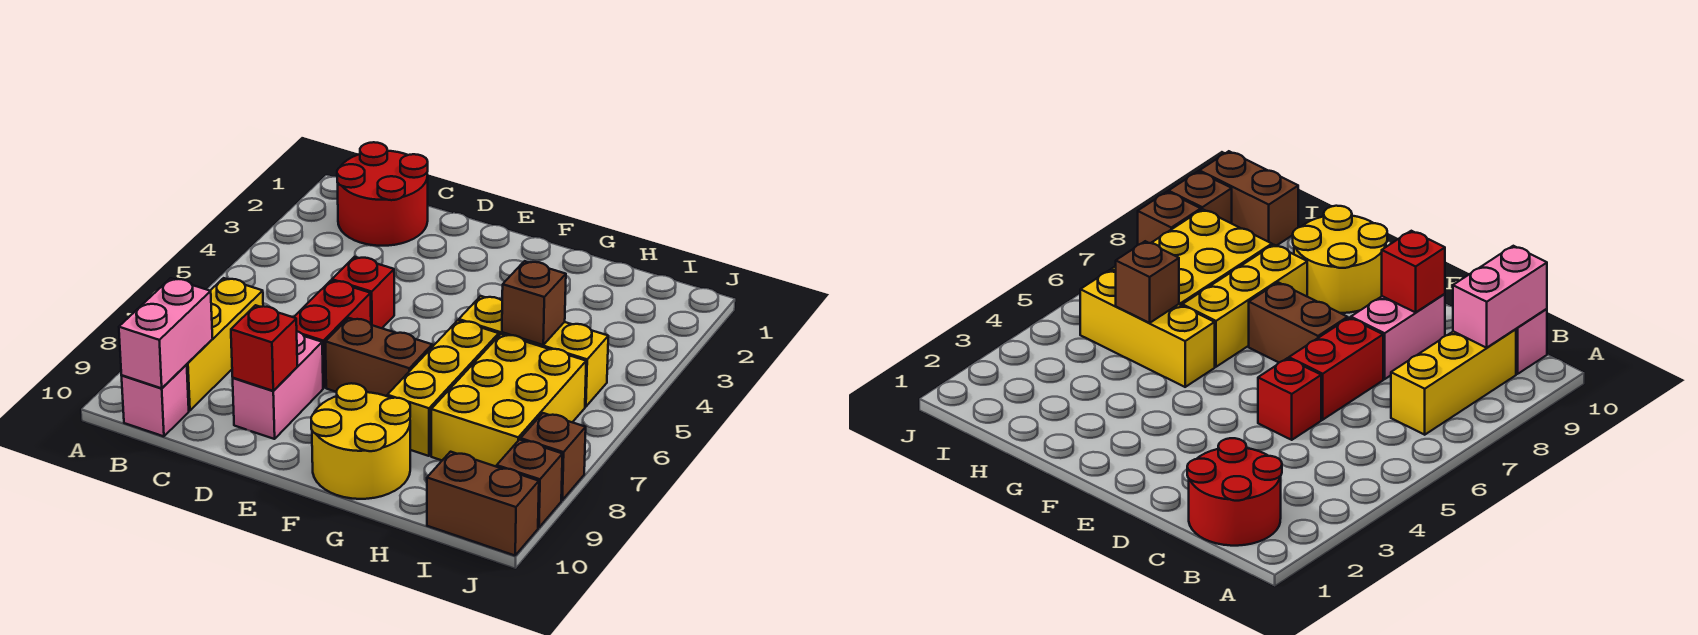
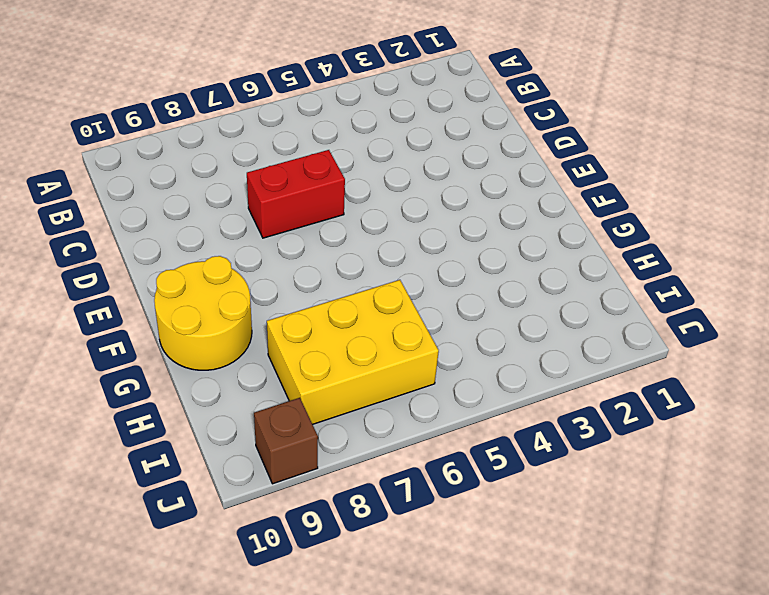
none -> red 2x2 round brick [337,142,428,246]
none -> yellow 1x3 brick [186,278,263,411]
none -> pink 1x1 brick [122,365,189,436]

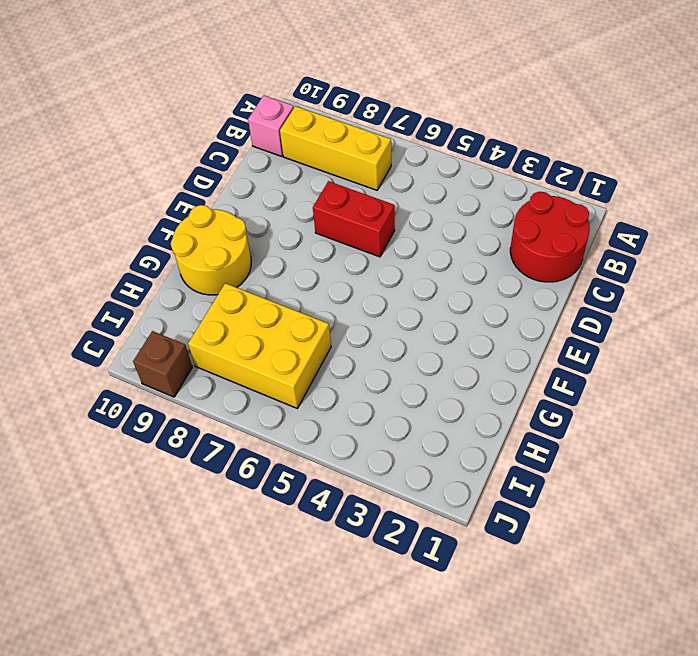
none -> red 1x1 brick [332,257,394,328]
none -> pink 1x2 brick [233,331,323,439]
none -> brown 1x2 brick [326,318,432,396]

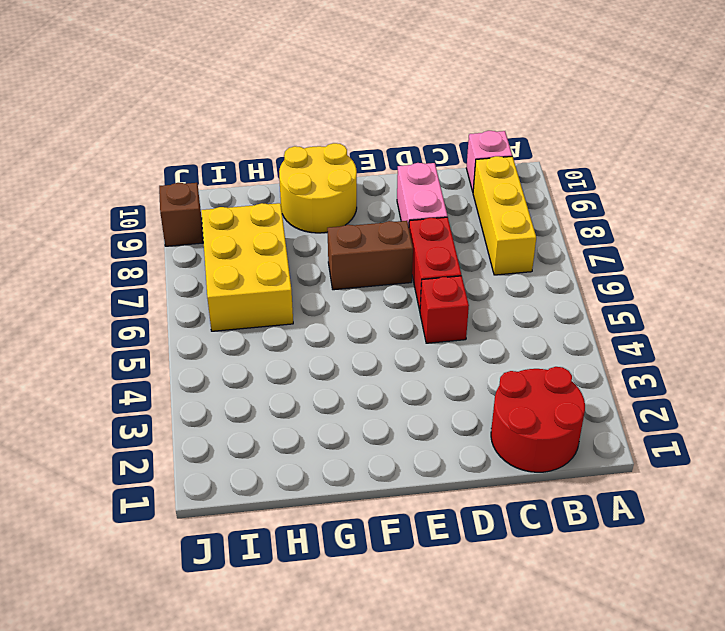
none -> yellow 1x3 brick [459,296,608,407]
none -> yellow 1x3 brick [387,320,499,456]
none -> brown 1x2 brick [427,452,539,555]

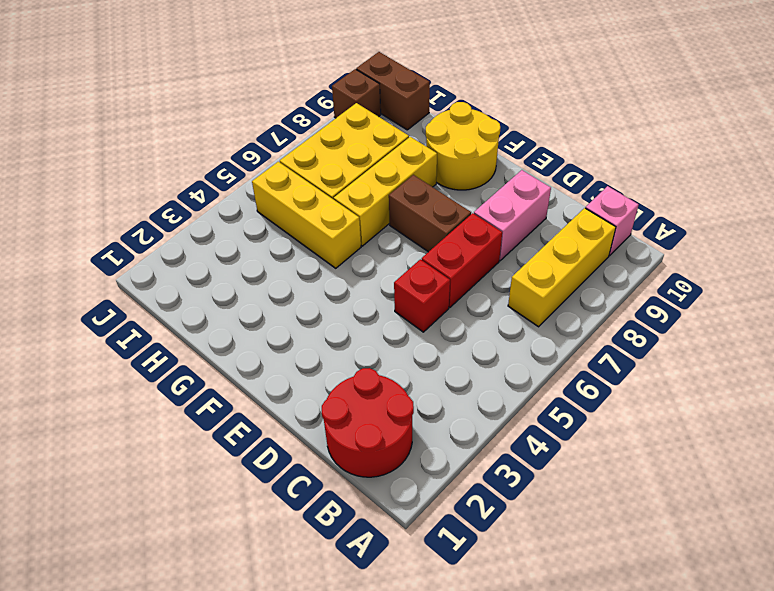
none -> brown 1x1 brick [520,413,586,500]
none -> pink 1x2 brick [119,278,213,388]
none -> red 1x1 brick [231,305,297,391]

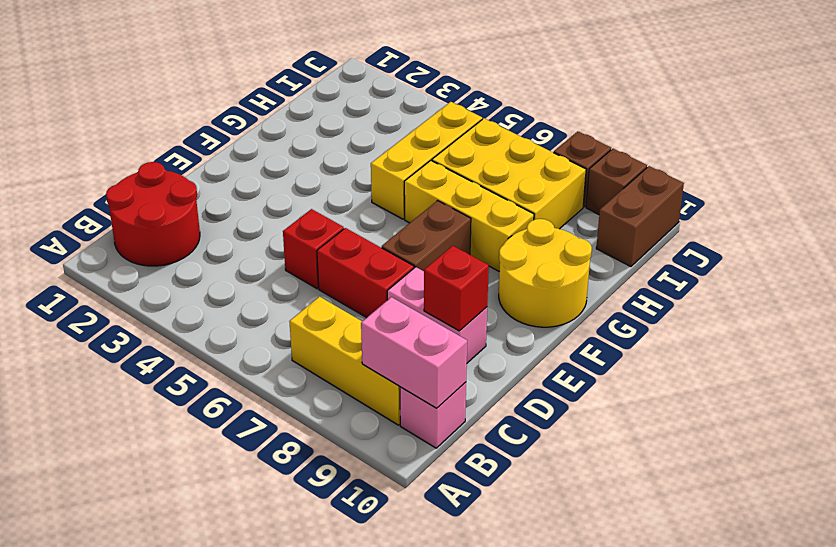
none -> brown 1x1 brick [502,261,566,345]

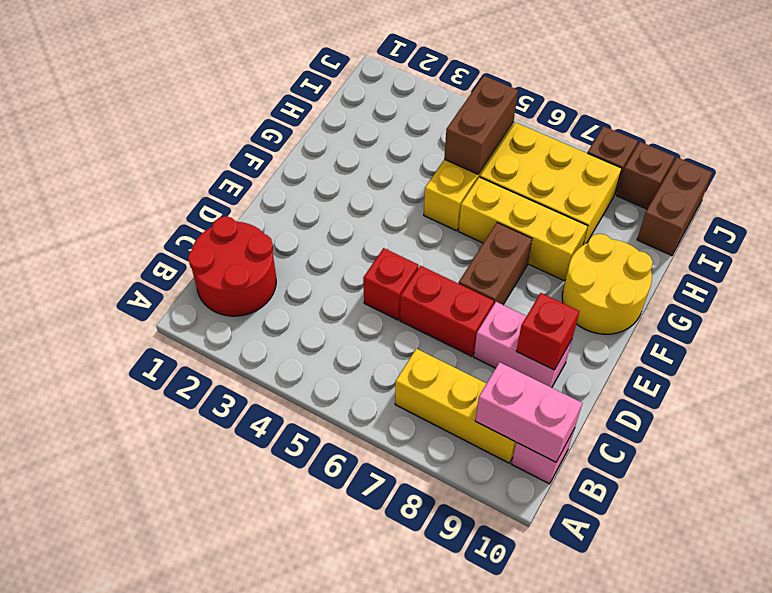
brown 1x2 brick [444,76,518,174] -> brown 1x1 brick [502,261,566,345]

